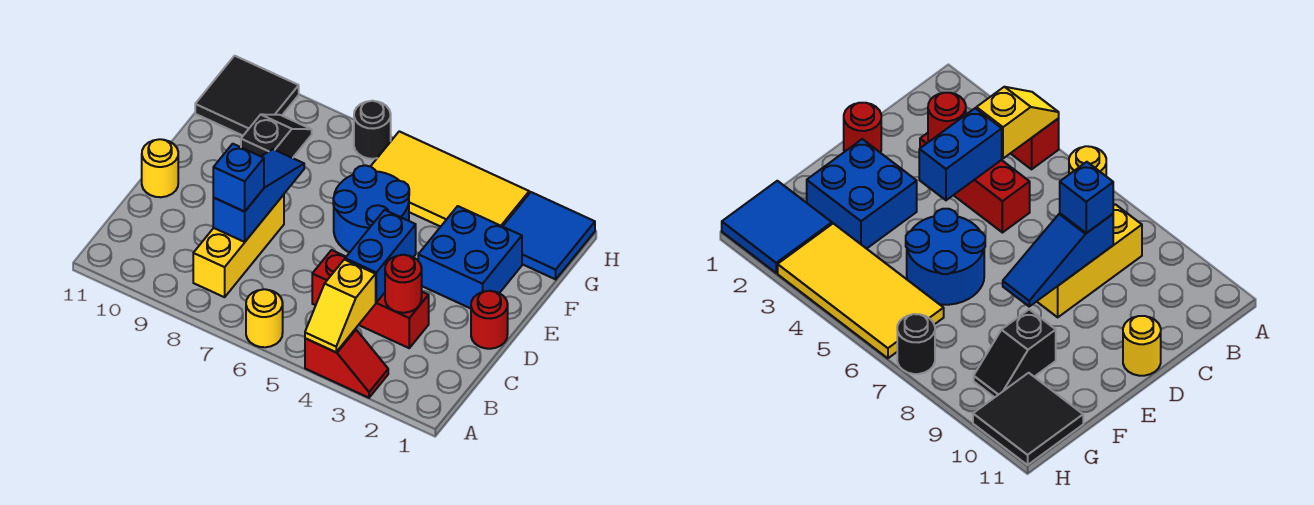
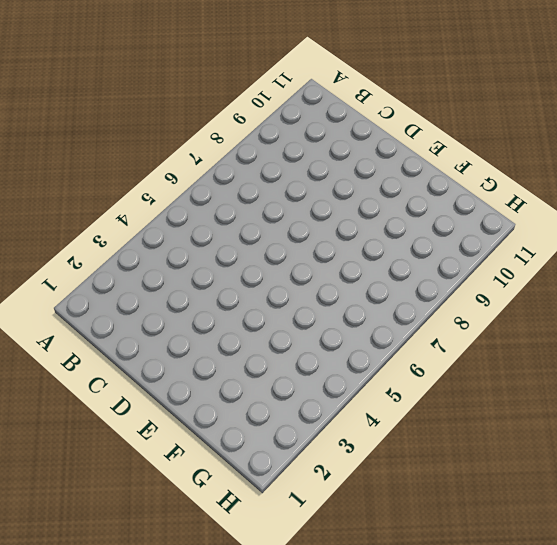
none -> red 1x2 slope [305,329,388,398]
none -> yellow 1x1 round brick [246,289,283,347]
none -> yellow 1x3 brick [193,195,284,297]

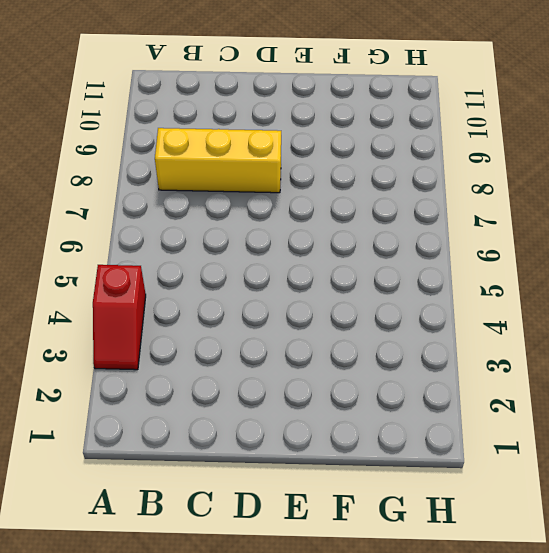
none -> yellow 1x1 round brick [246,289,283,347]
none -> red 1x3 brick [312,250,429,348]
none -> red 1x1 round brick [471,291,508,349]

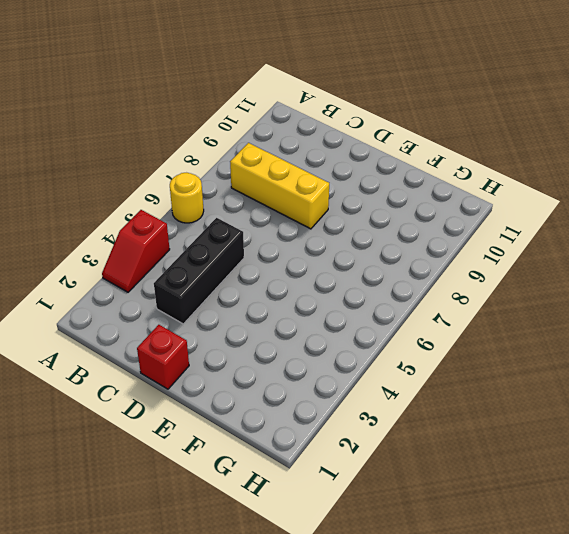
black 1x3 brick [154,218,244,324] -> red 1x3 brick [312,250,429,348]
red 1x1 brick [137,325,189,389] -> red 1x1 round brick [471,291,508,349]
none -> yellow 1x1 round brick [142,139,178,197]
none -> blue 2x2 brick [418,206,522,308]
none -> blue 2x2 round brick [333,165,409,253]

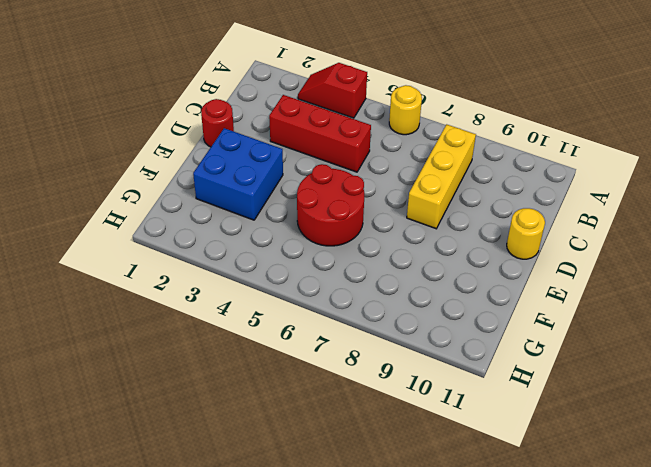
red 2x2 round brick [297,164,364,246] -> blue 2x2 round brick [333,165,409,253]
none -> black 1x2 slope [241,114,312,158]
none -> blue 2x2 tile [503,192,595,279]
none -> yellow 2x4 tile [371,131,529,227]

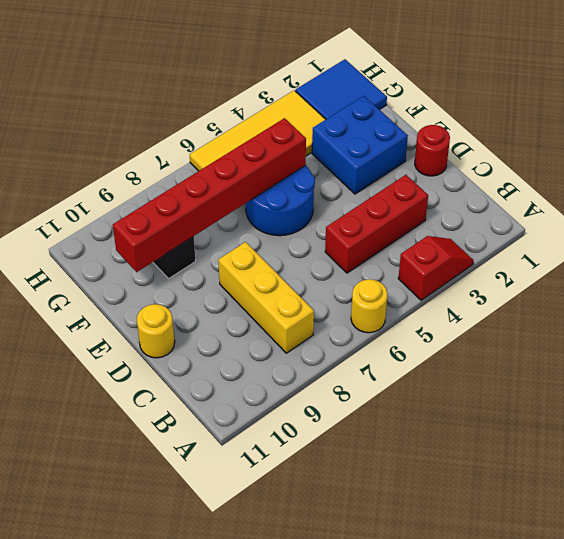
red 1x6 brick [113,118,306,272] -> none
none -> black 2x2 tile [195,56,299,135]
none -> black 1x1 round brick [354,101,391,159]
none -> yellow 1x2 slope [305,260,376,352]

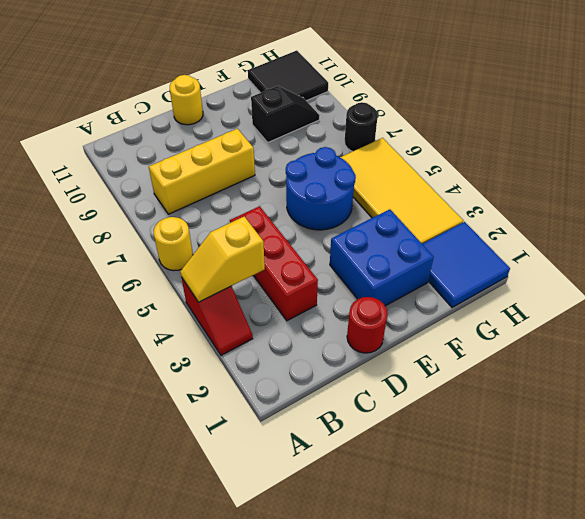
none -> red 1x1 round brick [385,255,422,313]
none -> blue 1x2 brick [345,210,416,302]
none -> blue 1x3 slope [213,149,304,242]

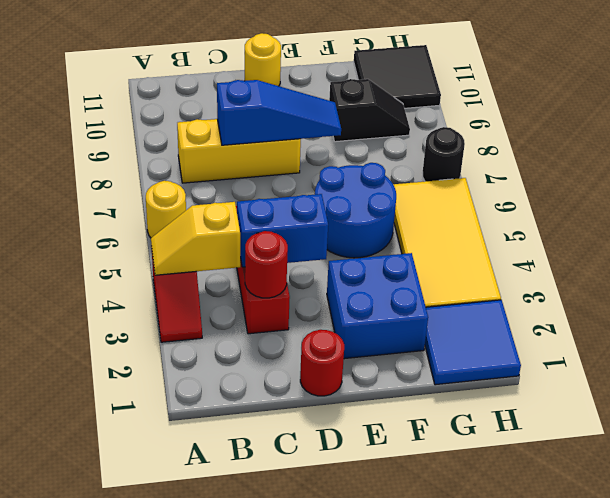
none -> blue 1x1 brick [213,144,264,212]

